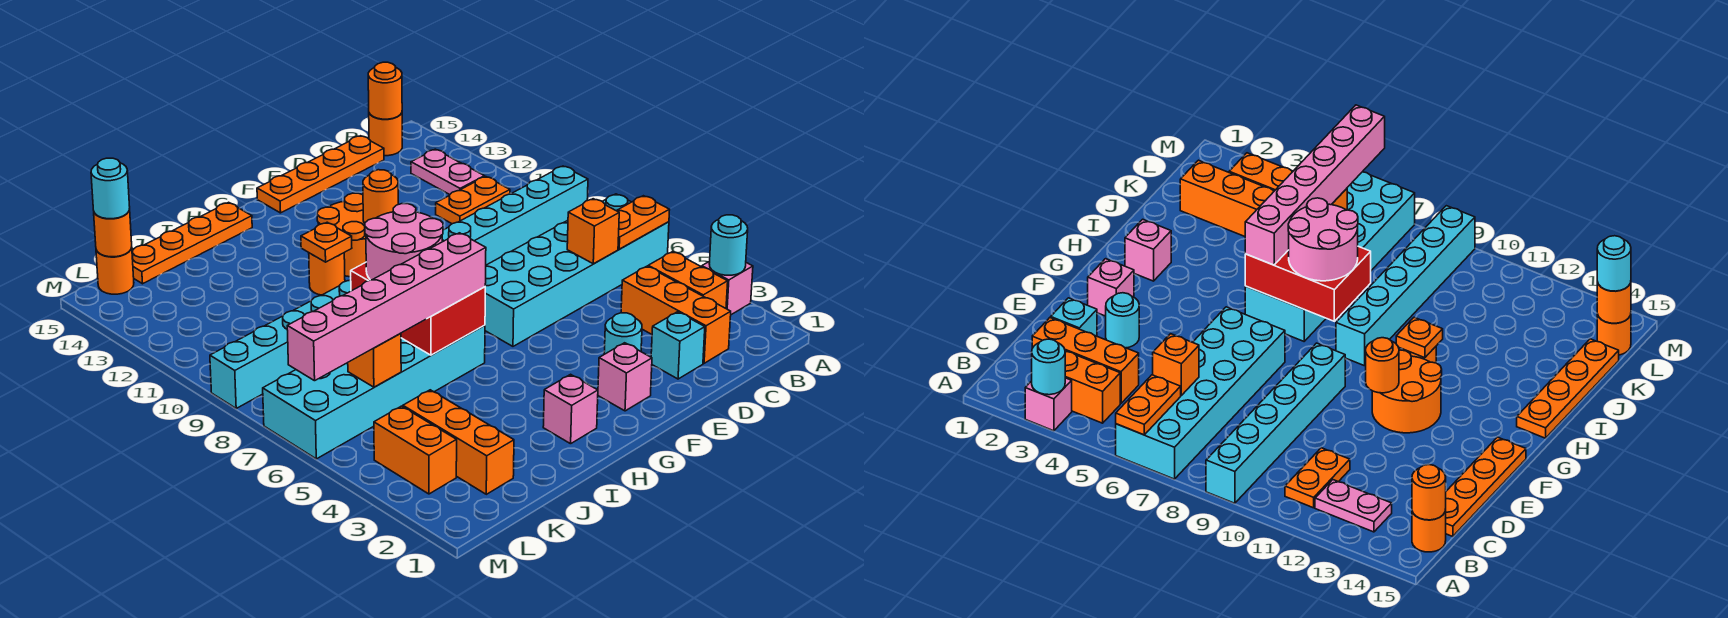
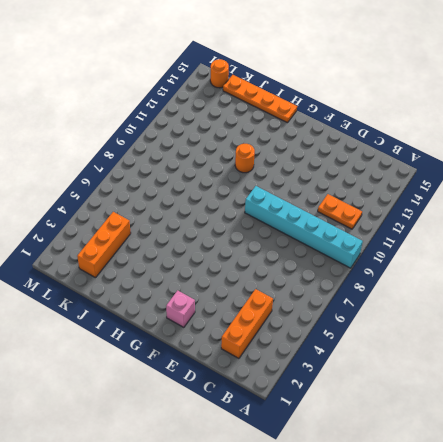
none -> pink 1x1 brick [702,261,753,315]
none -> cyan 2x6 brick [485,194,669,346]
none -> orange 1x2 brick [648,252,728,308]
none -> pink 1x2 plate [411,149,484,195]

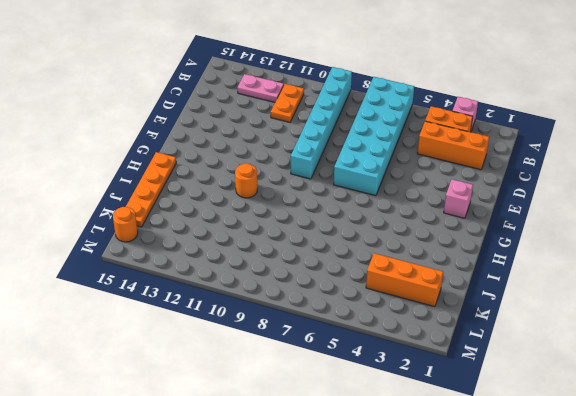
none -> orange 1x1 round brick [369,113,402,156]
none -> orange 1x4 plate [257,136,384,213]
none -> cyan 1x1 brick [651,312,705,379]
none -> cyan 1x1 round brick [604,313,642,354]

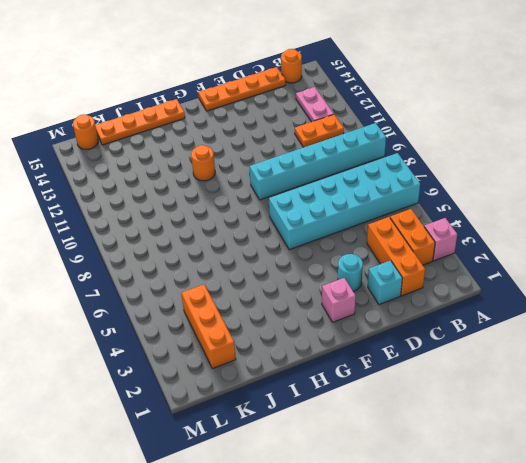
none -> orange 2x2 round brick [317,193,366,277]
none -> pink 1x1 brick [543,374,598,444]
none -> cyan 2x6 brick [263,325,485,459]
none -> cyan 1x6 brick [210,280,351,408]

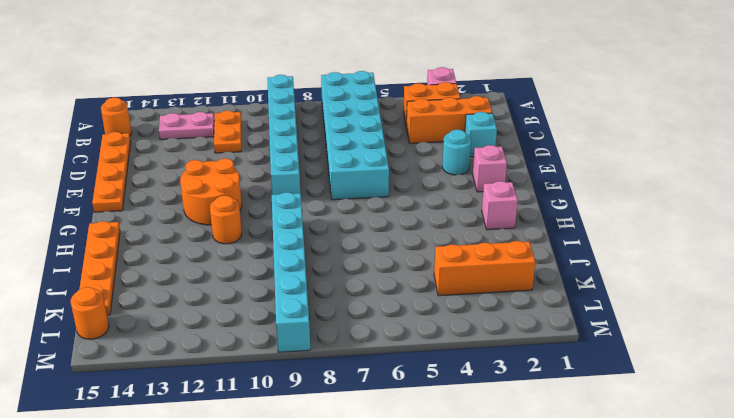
none -> cyan 2x6 brick [263,325,485,459]
none -> orange 1x2 brick [374,406,457,494]
none -> cyan 1x1 round brick [709,215,748,275]
none -> orange 1x2 plate [617,196,670,249]

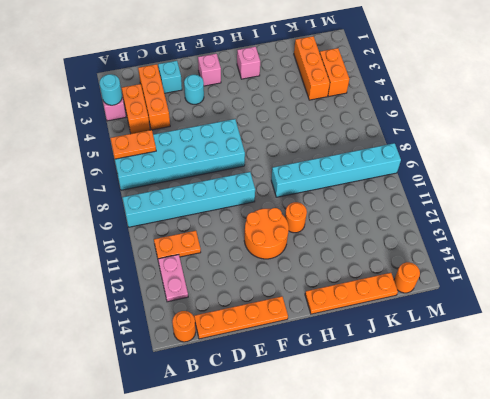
none -> cyan 2x6 brick [263,325,485,459]
none -> orange 1x1 round brick [368,62,402,119]
none -> orange 1x1 brick [567,199,619,264]
none -> orange 1x1 round brick [363,170,398,223]

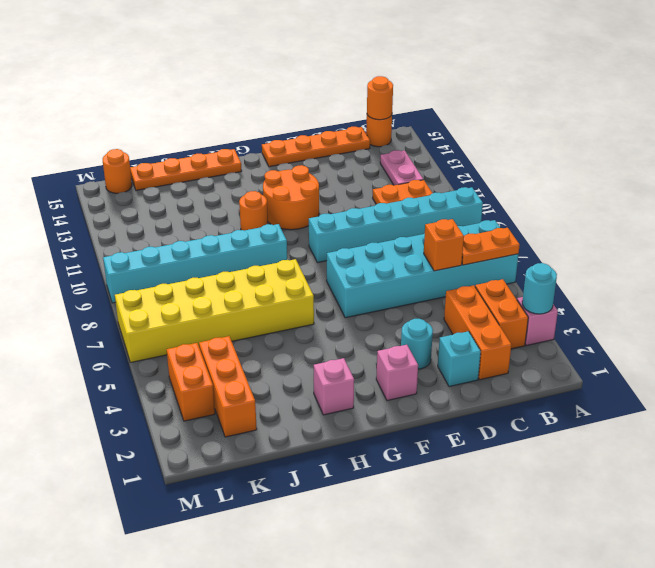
yellow 2x6 brick [115,259,314,363] -> cyan 2x6 brick [263,325,485,459]
none -> orange 1x1 round brick [363,170,398,223]
none -> red 2x3 brick [351,263,485,355]
none -> orange 1x1 plate [301,222,352,262]
none -> orange 1x1 brick [348,333,401,387]

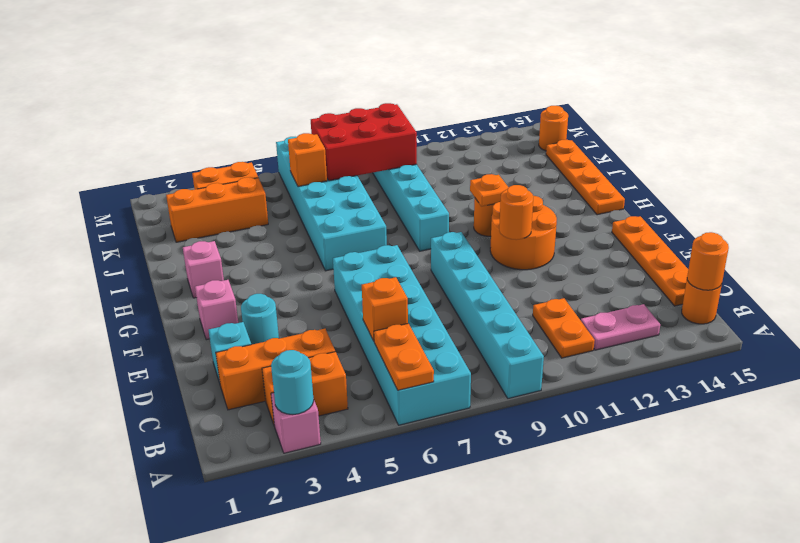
red 2x3 brick [311,103,417,181] -> red 2x3 brick moved to [351,263,485,355]
none -> orange 1x1 round brick [94,209,132,257]
none -> pink 1x6 brick [287,233,486,381]
none -> pink 2x2 round brick [365,204,443,280]
none -> cyan 1x1 round brick [91,158,130,219]

